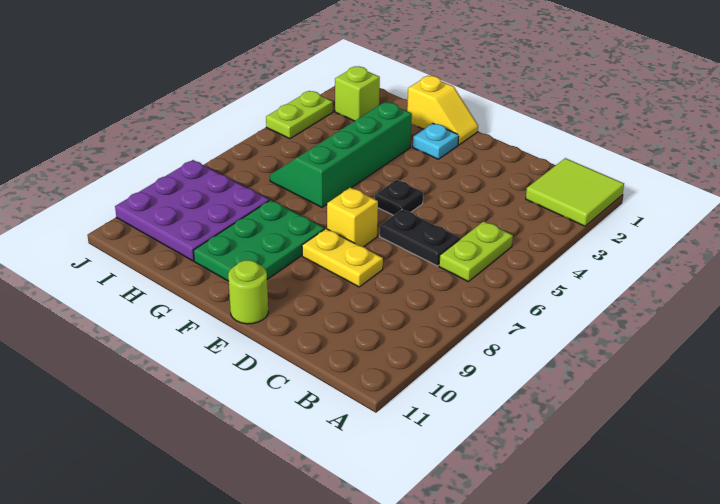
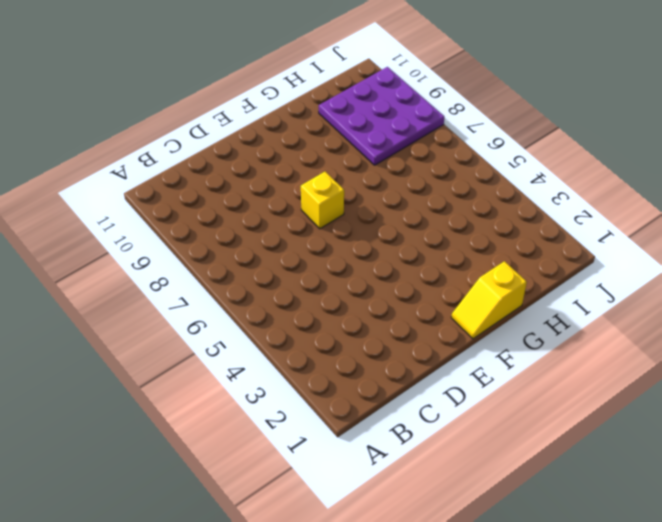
none -> lime 2x2 tile [526,158,624,226]
none -> lime 1x2 plate [439,221,513,282]
none -> black 1x2 plate [380,209,460,266]

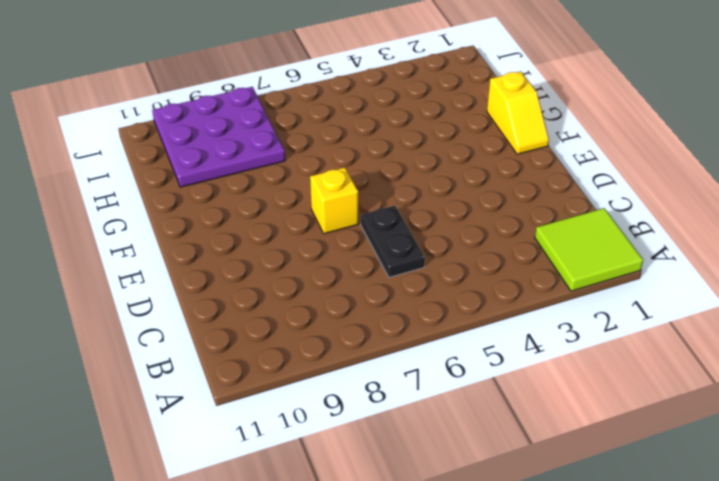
none -> lime 1x2 plate [439,221,513,282]
none -> yellow 1x2 plate [302,229,383,287]
none -> black 1x1 plate [375,180,423,215]

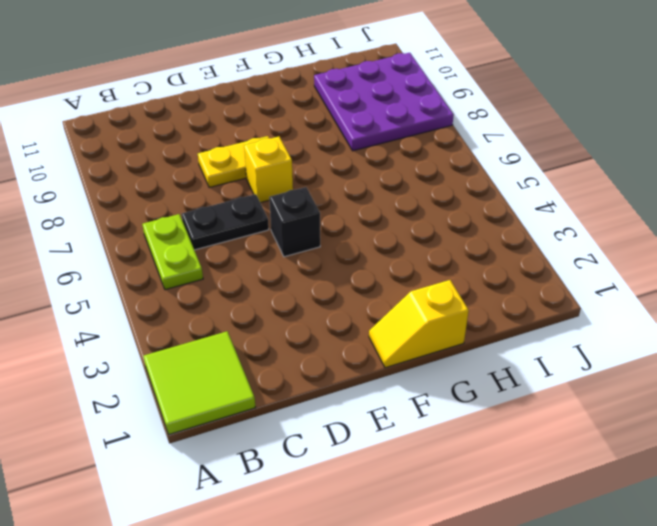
black 1x1 brick [269,187,320,257] -> black 1x1 plate [375,180,423,215]
none -> lime 1x1 round brick [228,260,268,324]
none -> cyan 1x1 plate [413,124,459,159]
none -> green 2x3 plate [193,200,325,281]

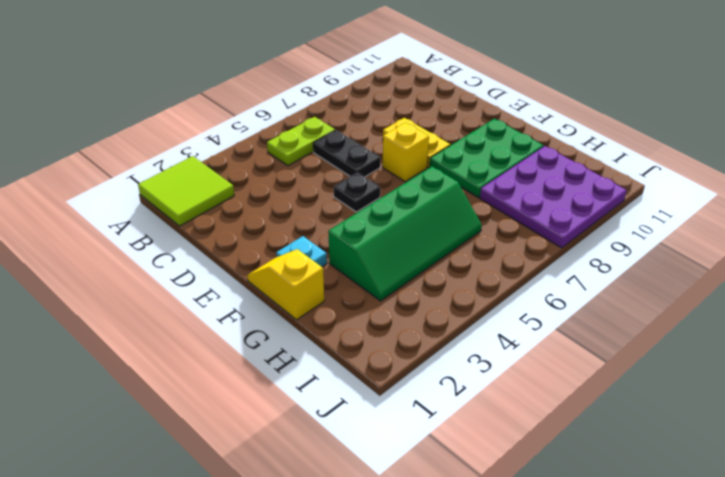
none -> lime 1x1 round brick [228,260,268,324]
none -> lime 1x1 brick [335,66,380,121]
none -> lime 1x2 plate [266,91,333,139]

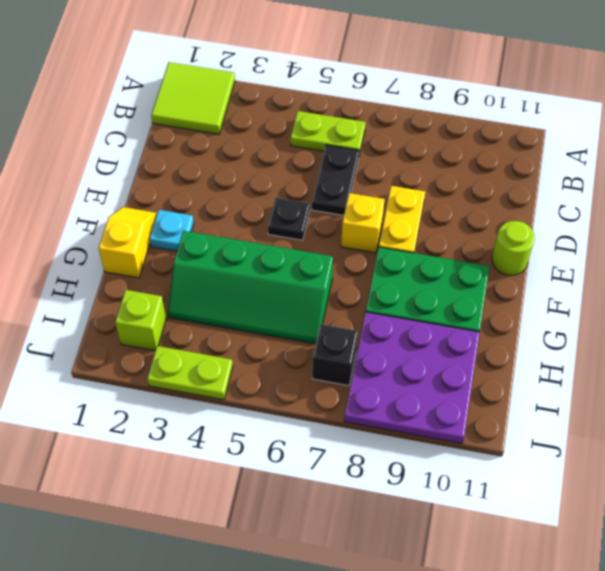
black 1x1 brick [312,324,358,386] -> none

